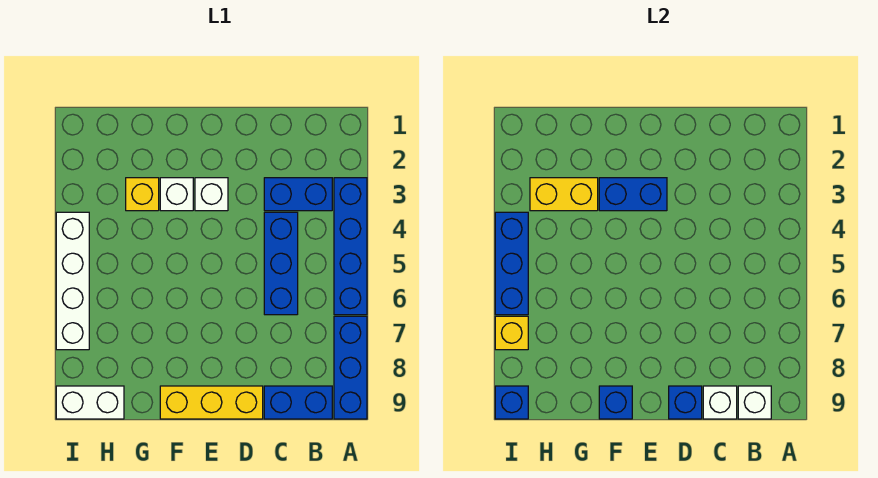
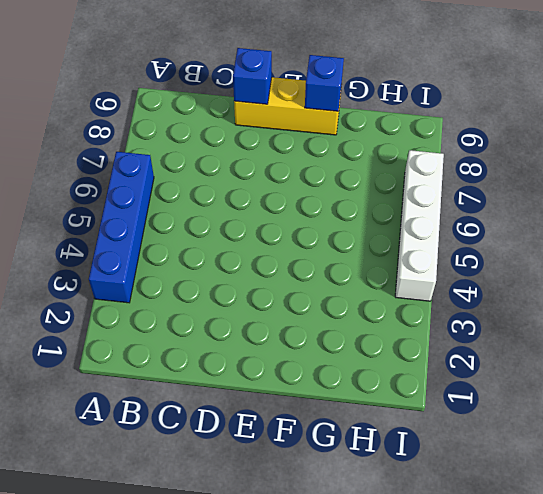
none -> blue 1x3 brick [334,316,367,419]
none -> blue 1x2 brick [264,178,332,211]
none -> blue 1x2 brick [264,386,332,419]

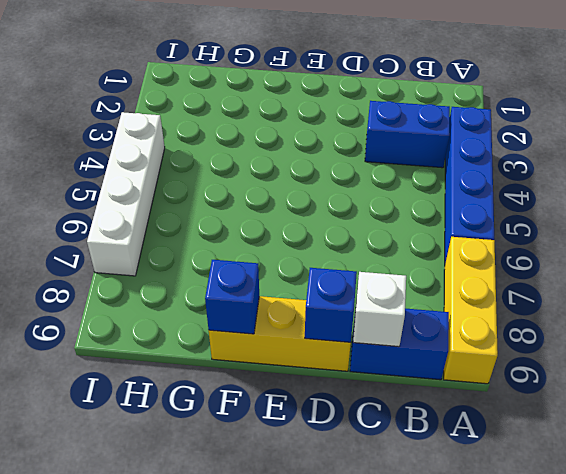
yellow 1x3 brick [444,237,498,384] -> blue 1x3 brick [334,316,367,419]
none -> blue 1x3 brick [264,212,298,315]
none -> white 1x1 brick [195,178,228,211]
none -> white 1x1 brick [160,178,193,211]

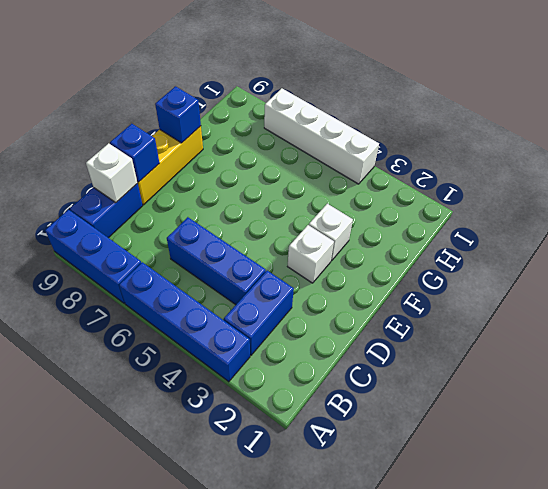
none -> yellow 1x1 brick [126,178,159,211]
none -> white 1x2 brick [56,386,124,419]
none -> white 1x1 brick [738,386,771,419]

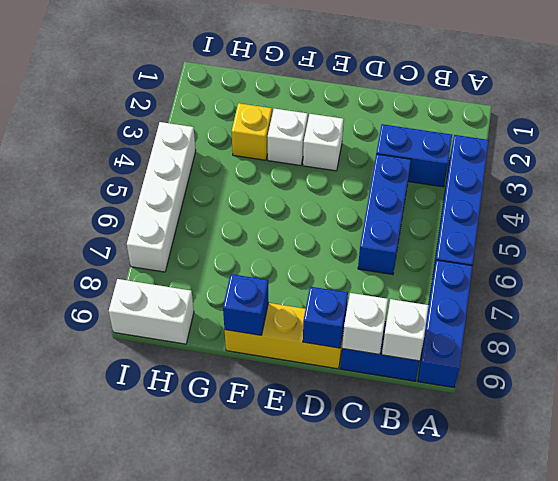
none -> blue 1x2 brick [599,178,667,211]
none -> yellow 1x2 brick [530,178,598,211]
none -> blue 1x3 brick [495,212,528,315]

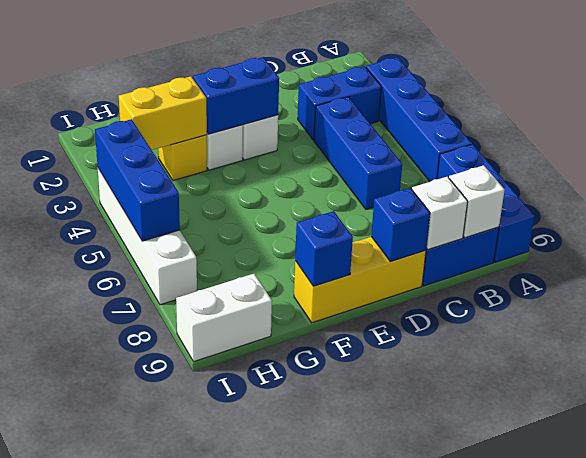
none -> yellow 1x1 brick [495,316,528,350]
none -> blue 1x1 brick [495,386,528,419]

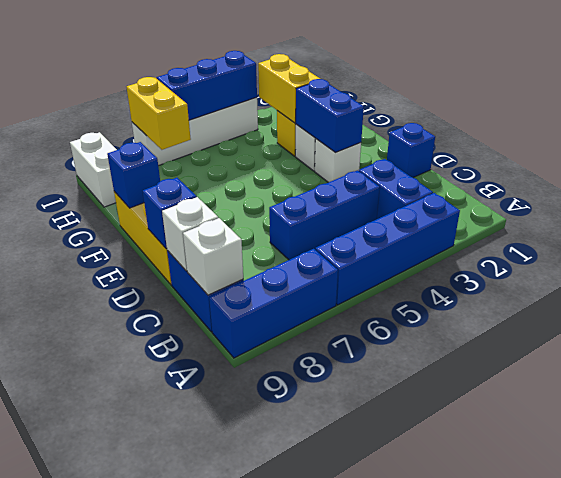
blue 1x1 brick [387,123,435,178] -> blue 1x1 brick moved to [495,386,528,419]
yellow 1x2 brick [127,77,191,150] -> yellow 1x1 brick [495,316,528,350]

